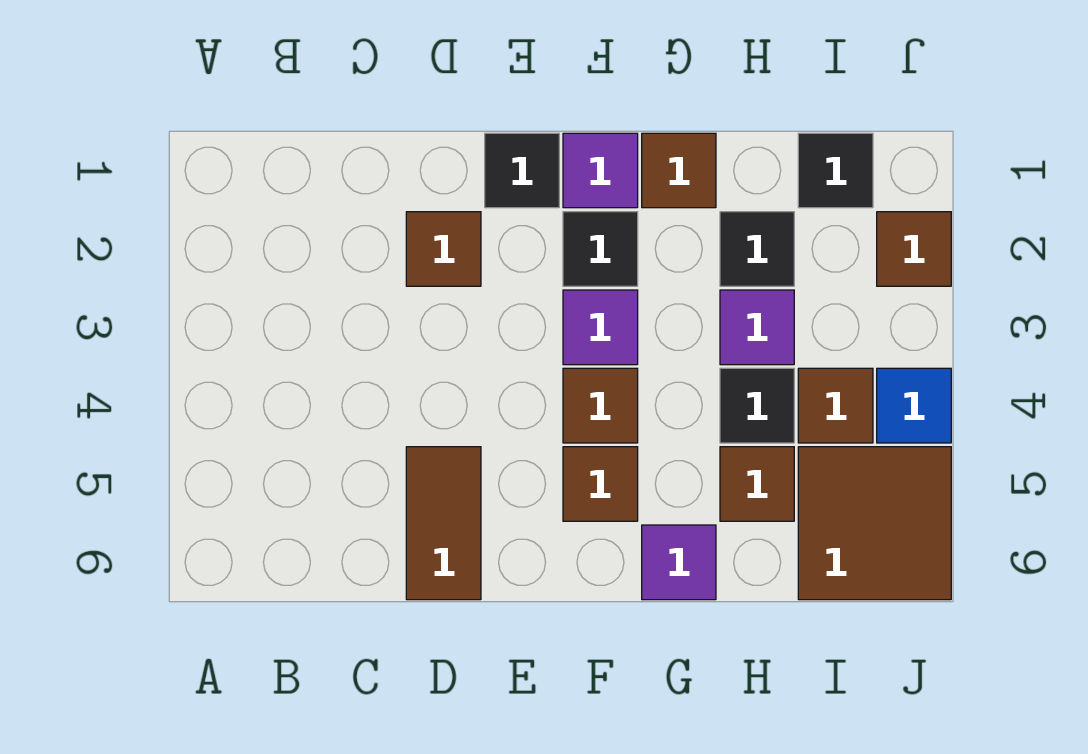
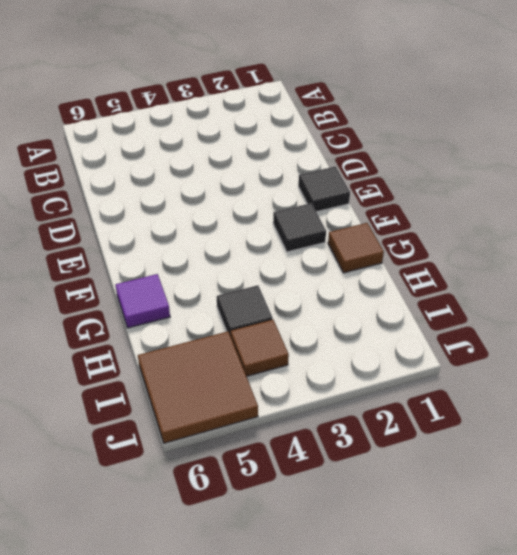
none -> brown 1x1 tile [406,212,481,286]
none -> brown 1x2 tile [406,447,481,600]
none -> purple 1x1 tile [563,133,638,208]

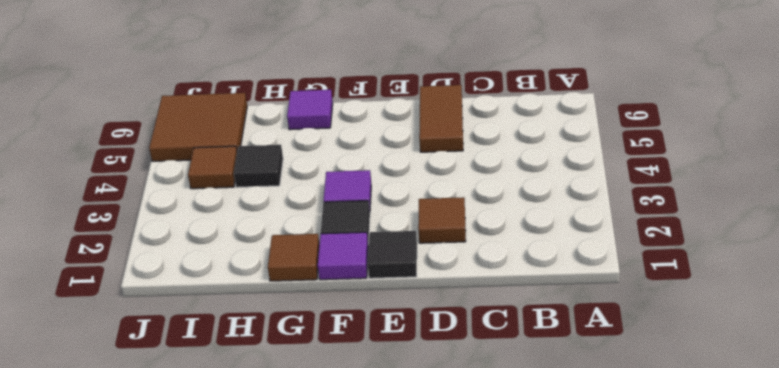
none -> brown 1x1 tile [563,368,638,443]
none -> brown 1x1 tile [563,447,638,521]
none -> black 1x1 tile [720,212,794,286]

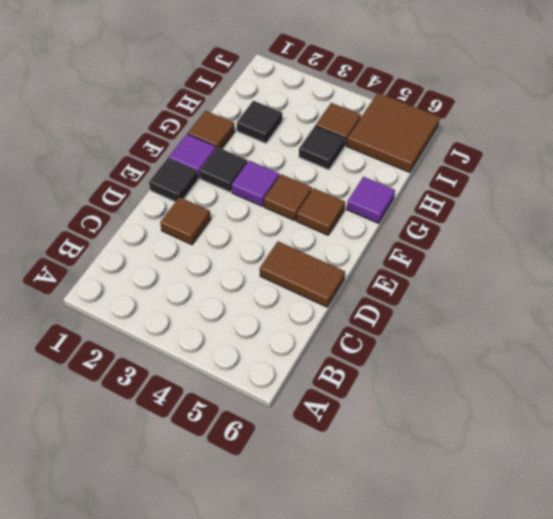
none -> purple 1x1 tile [720,290,794,365]
none -> brown 1x1 tile [720,447,794,521]
none -> black 1x1 tile [798,133,873,208]

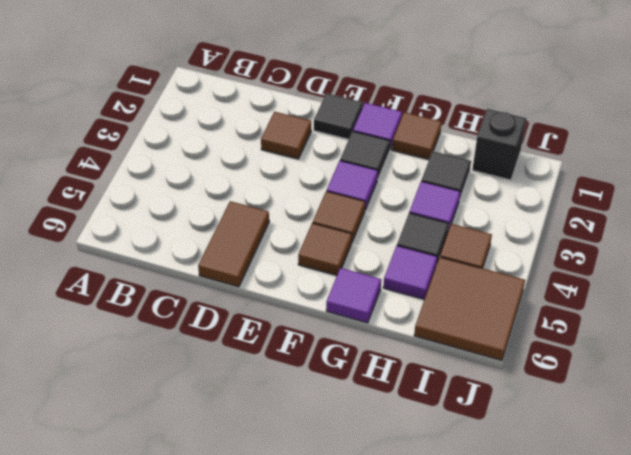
purple 1x1 tile [383,246,437,299] -> brown 1x1 tile [720,447,794,521]
black 1x1 brick [472,109,527,180] -> black 1x1 tile [798,133,873,208]
none -> brown 1x1 tile [877,212,951,286]
none -> blue 1x1 tile [877,368,951,443]

